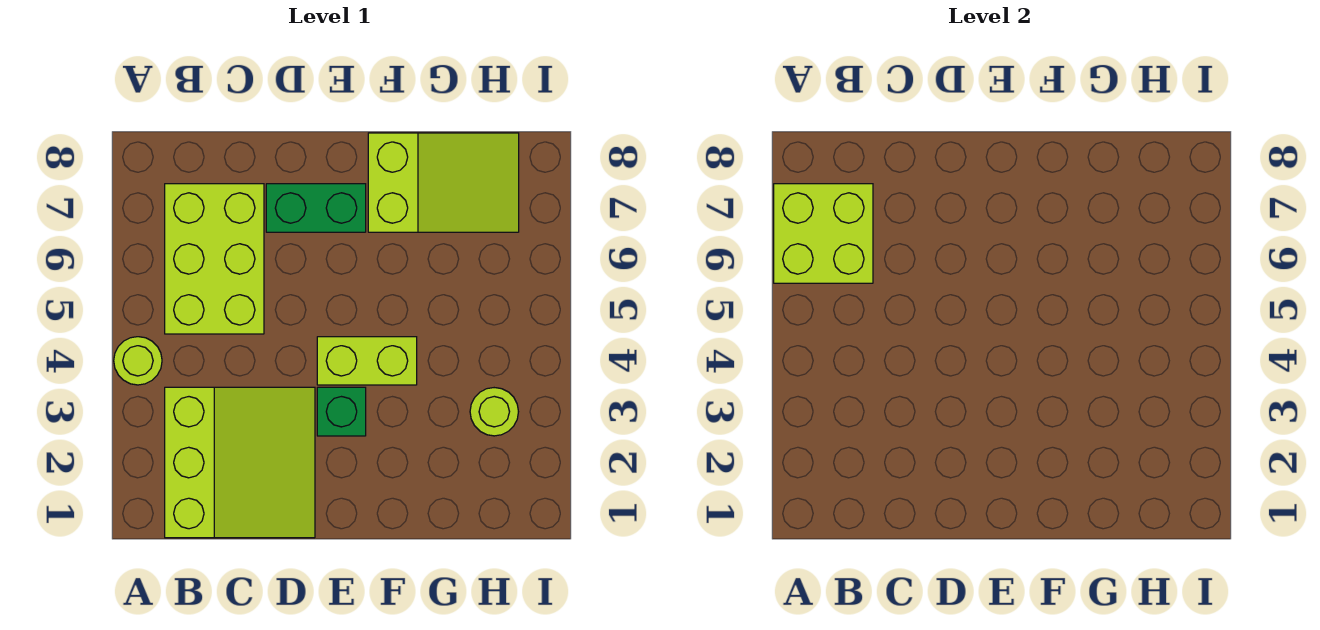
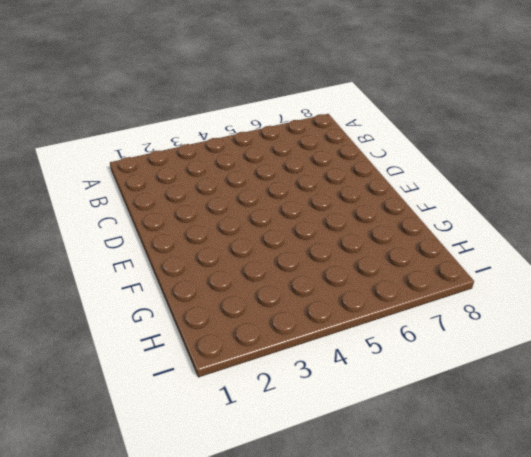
none -> lime 1x1 round brick [114,337,162,385]
none -> lime 3x3 slope [165,387,315,538]

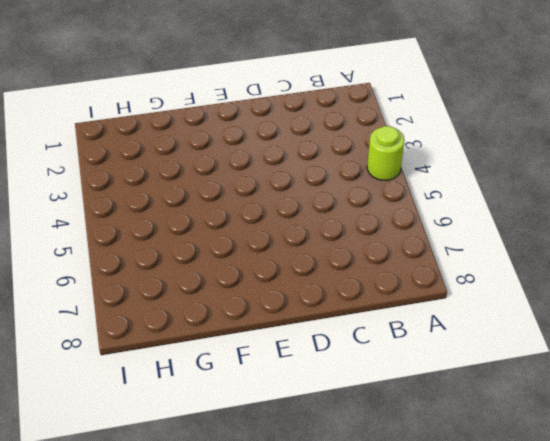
none -> lime 3x3 slope [165,387,315,538]
none -> lime 2x3 brick [165,184,264,334]

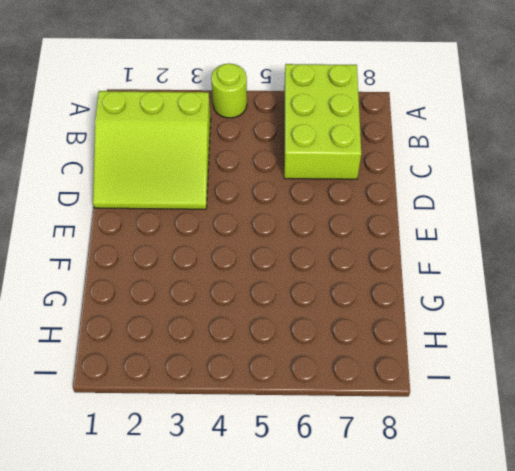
lime 2x3 brick [284,64,361,179] -> lime 2x3 brick turned to [165,184,264,334]
none -> green 1x2 brick [266,184,366,232]
none -> green 1x1 brick [317,387,366,436]

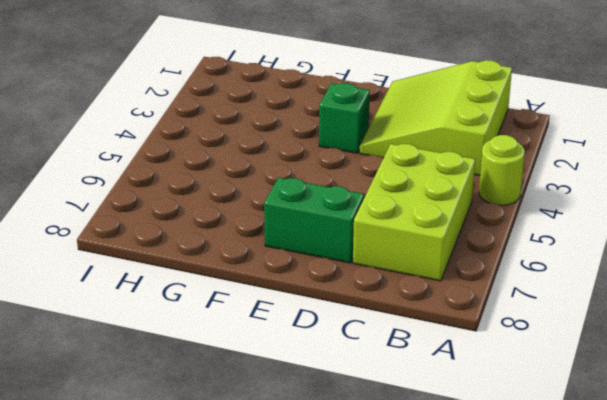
none -> lime 1x2 brick [317,337,417,385]
none -> lime 2x3 slope [368,133,519,232]

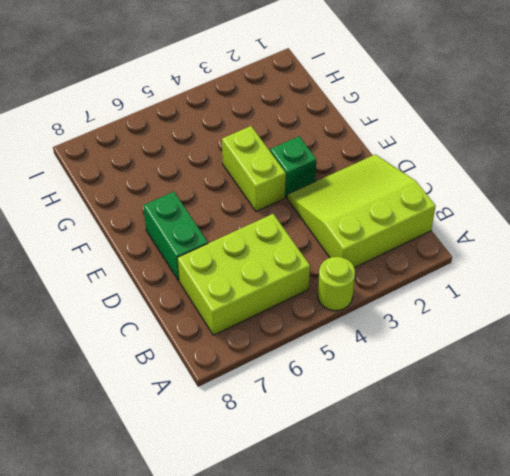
none -> lime 2x3 slope [368,133,519,232]
none -> lime 1x1 round brick [470,388,518,436]

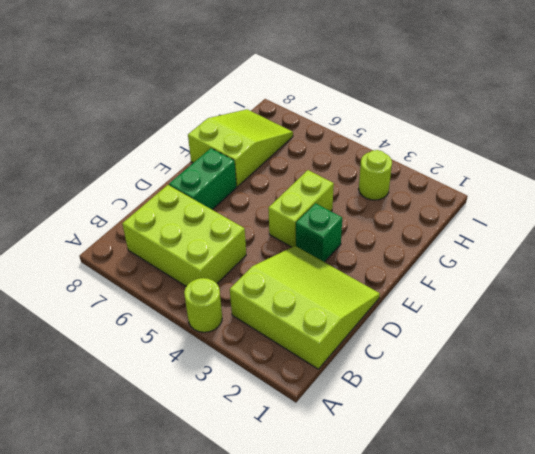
none -> lime 2x2 brick [774,184,873,283]

